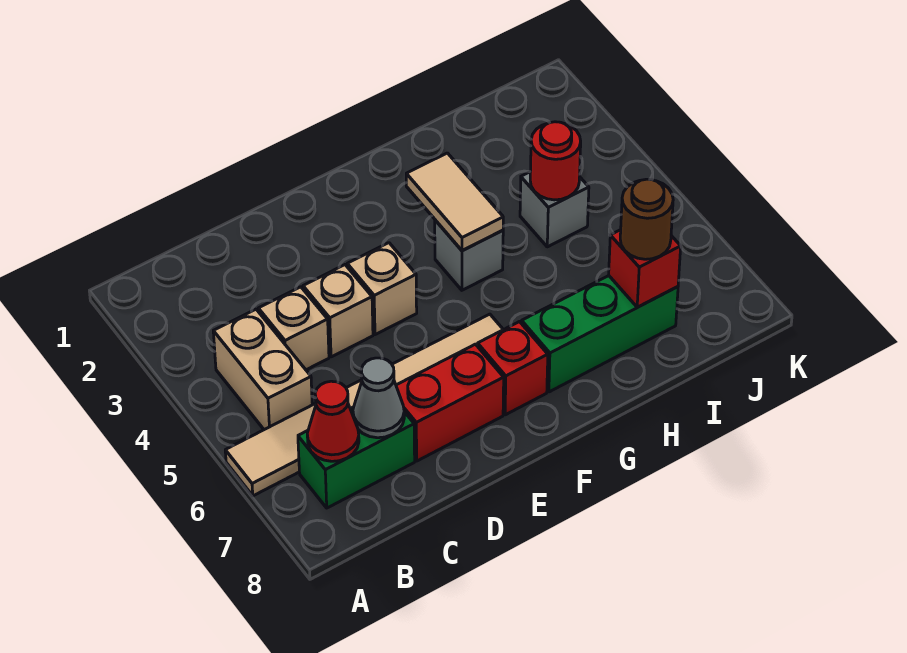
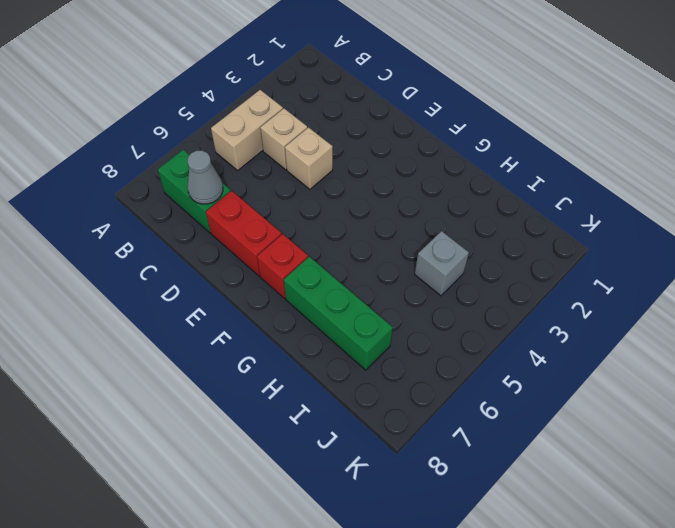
none -> tan 1x6 tile [225,314,503,496]
none -> tan 1x1 brick [347,243,417,335]
none -> grey 1x1 brick [435,220,503,290]

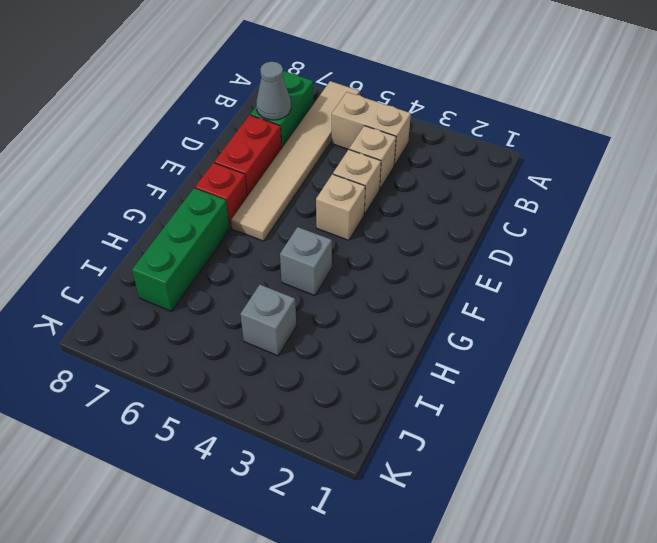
none -> red 1x1 cone [307,381,359,461]
none -> tan 1x2 tile [406,153,503,250]
none -> red 1x1 round brick [530,122,581,200]

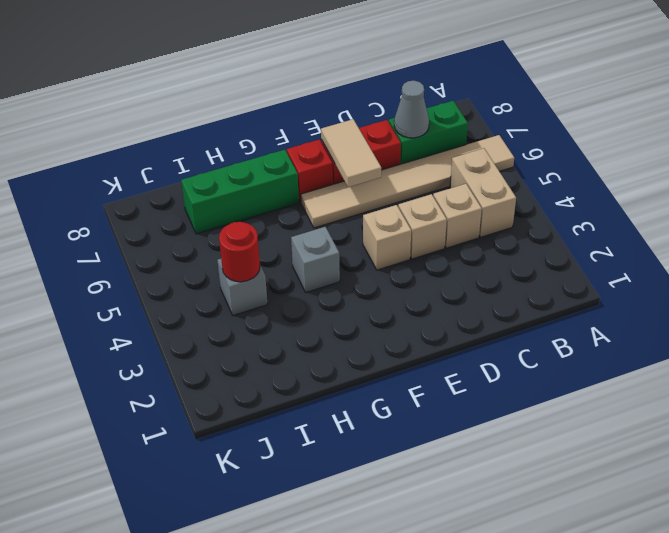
tan 1x2 tile [321,119,381,187] -> tan 1x2 tile moved to [406,153,503,250]
none -> red 1x1 cone [307,381,359,461]
none -> red 1x1 brick [609,230,681,307]
none -> brown 1x1 round brick [620,179,673,259]

